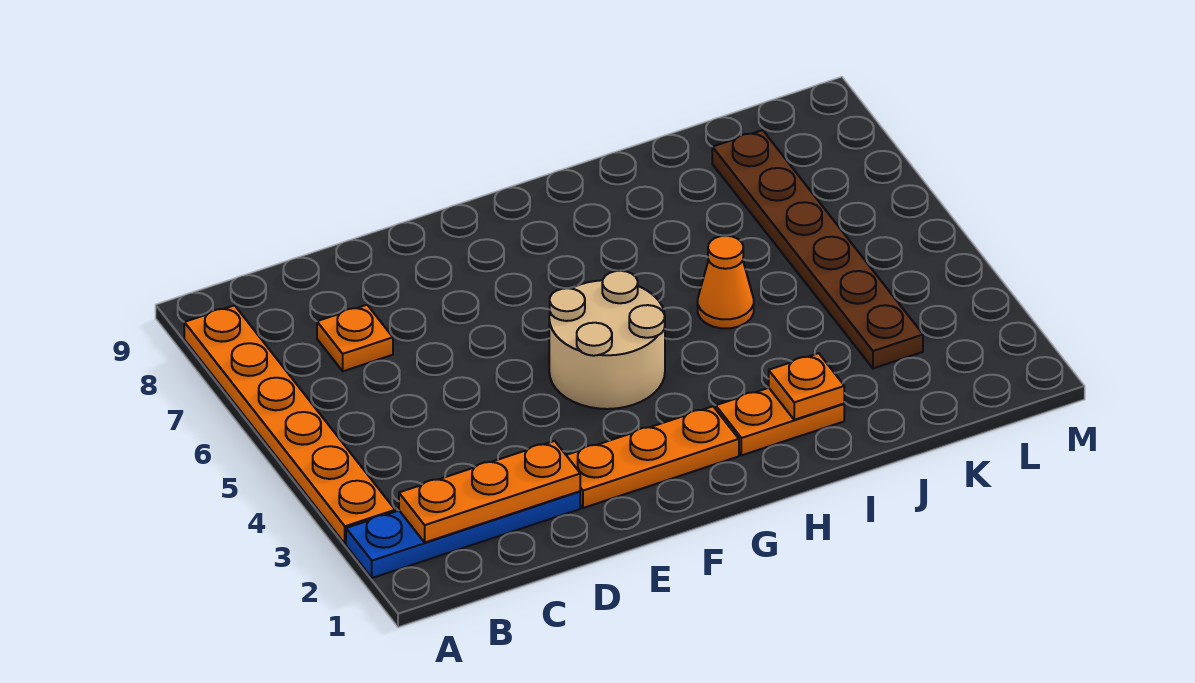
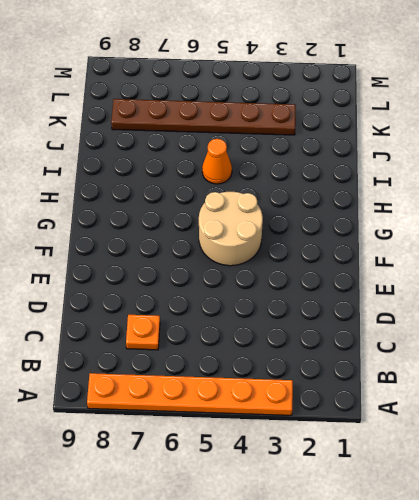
none -> blue 1x4 plate [346,491,580,578]
none -> orange 1x3 plate [566,406,739,508]

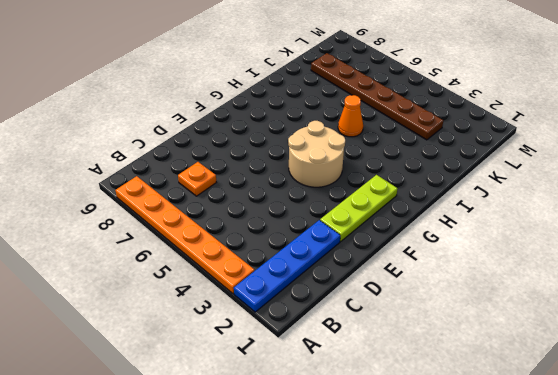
lime 1x3 plate [320,175,397,242] -> orange 1x3 plate [566,406,739,508]
none -> orange 1x2 plate [716,388,844,455]
none -> orange 1x3 plate [399,441,580,542]

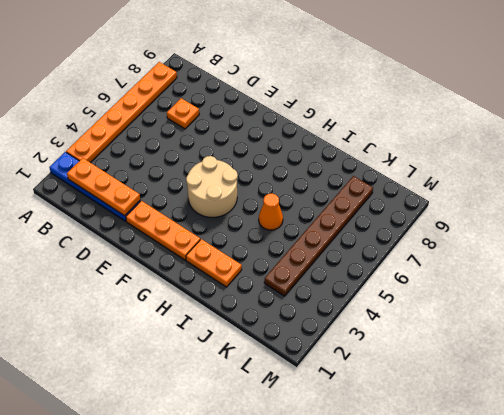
none -> orange 1x1 plate [769,353,844,420]

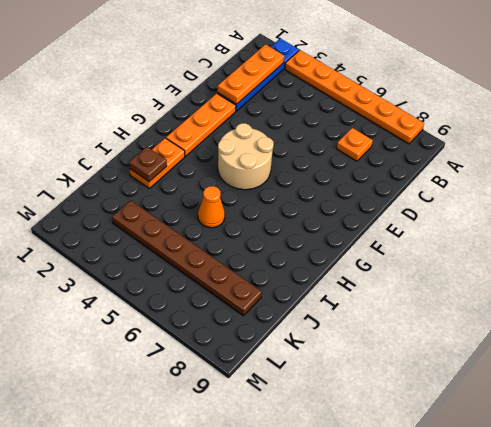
brown 1x1 plate [129,147,167,182] -> orange 1x1 plate [769,353,844,420]

